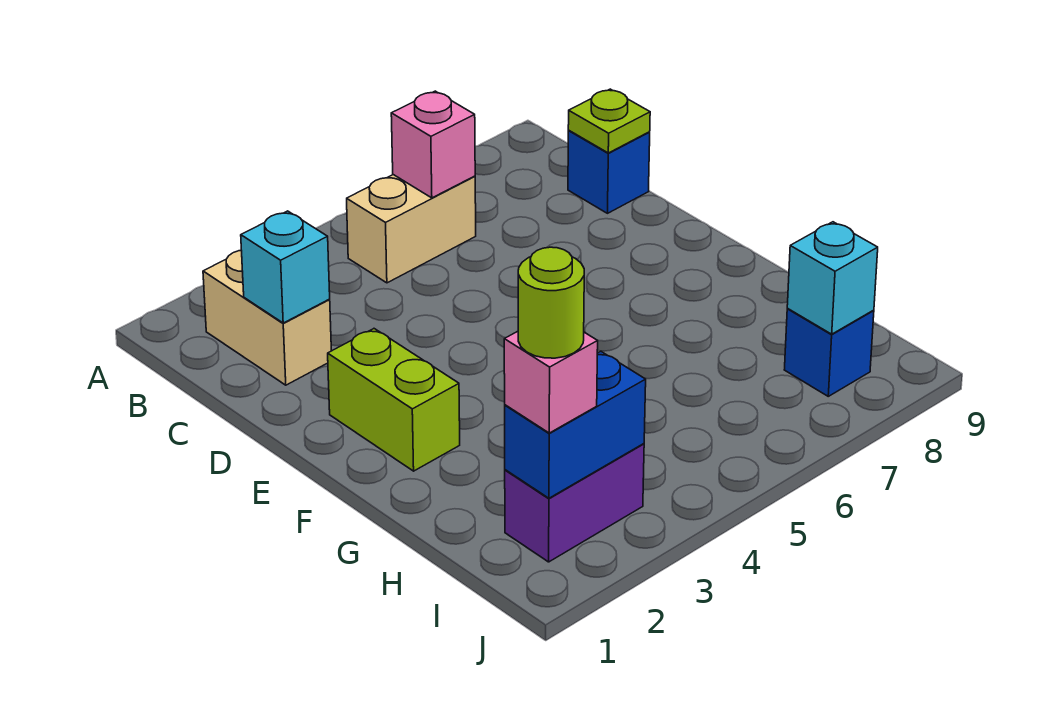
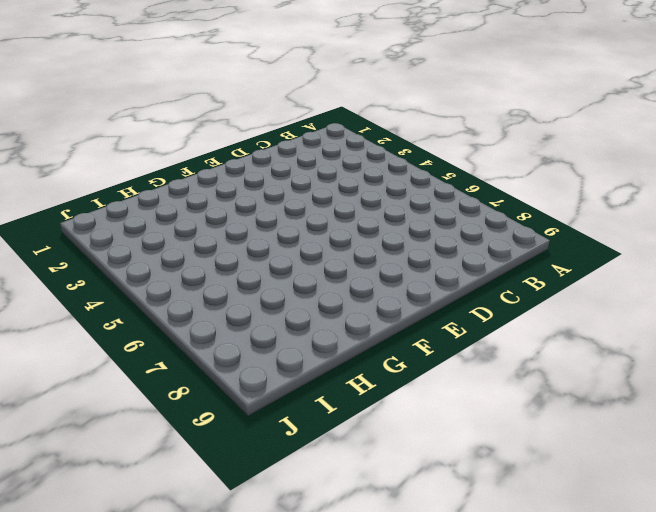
none -> tan 1x2 brick [203,250,331,385]
none -> tan 1x2 brick [347,175,476,283]
none -> blue 1x1 brick [568,131,650,213]

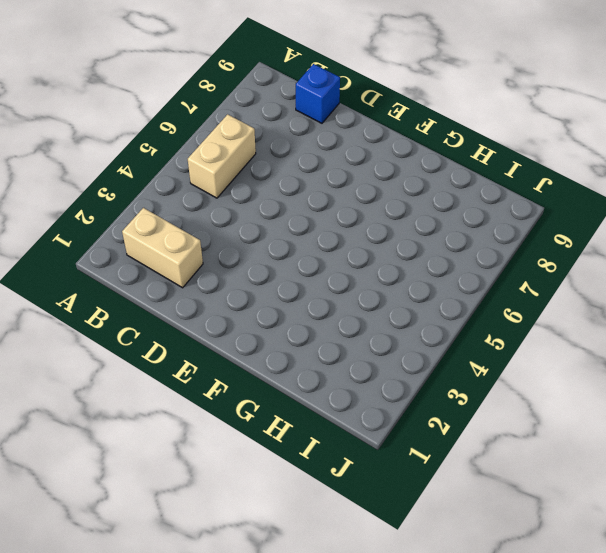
none -> lime 1x2 brick [328,329,460,471]
none -> purple 1x2 brick [505,444,644,562]
none -> blue 1x1 brick [784,309,874,396]

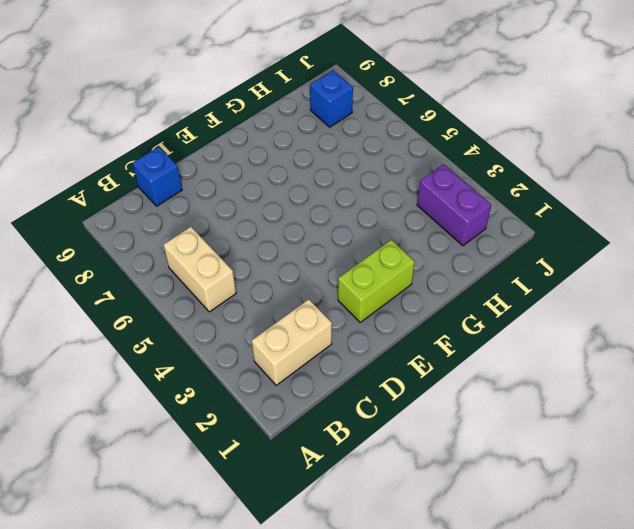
none -> pink 1x1 brick [391,91,475,198]
none -> cyan 1x1 brick [241,211,330,323]
none -> lime 1x1 plate [568,89,650,153]

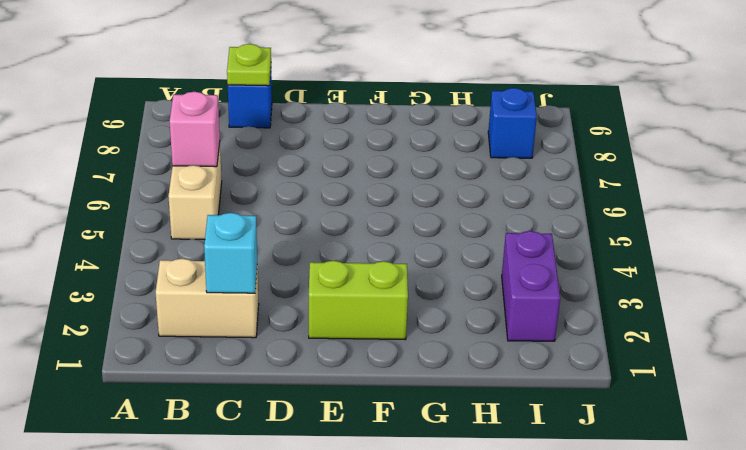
none -> blue 1x2 brick [505,351,646,498]
none -> cyan 1x1 brick [787,222,878,334]
none -> pink 1x1 brick [504,331,598,433]

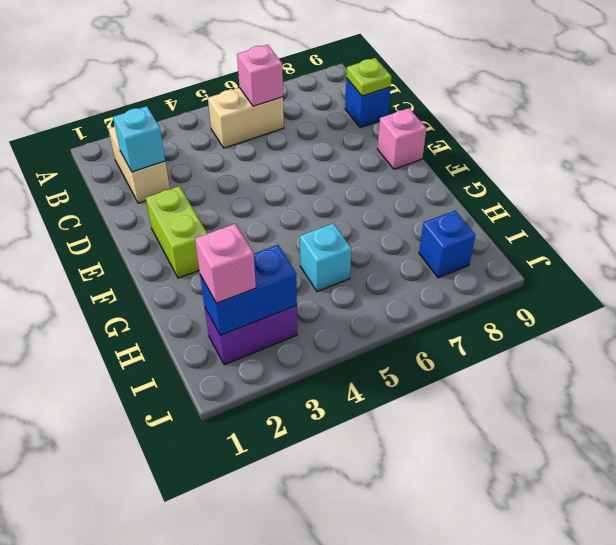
pink 1x1 brick [378,108,426,169] -> none
cyan 1x1 brick [300,223,351,292] -> cyan 1x1 brick moved to [787,222,878,334]
none -> lime 1x1 round brick [518,247,584,358]

